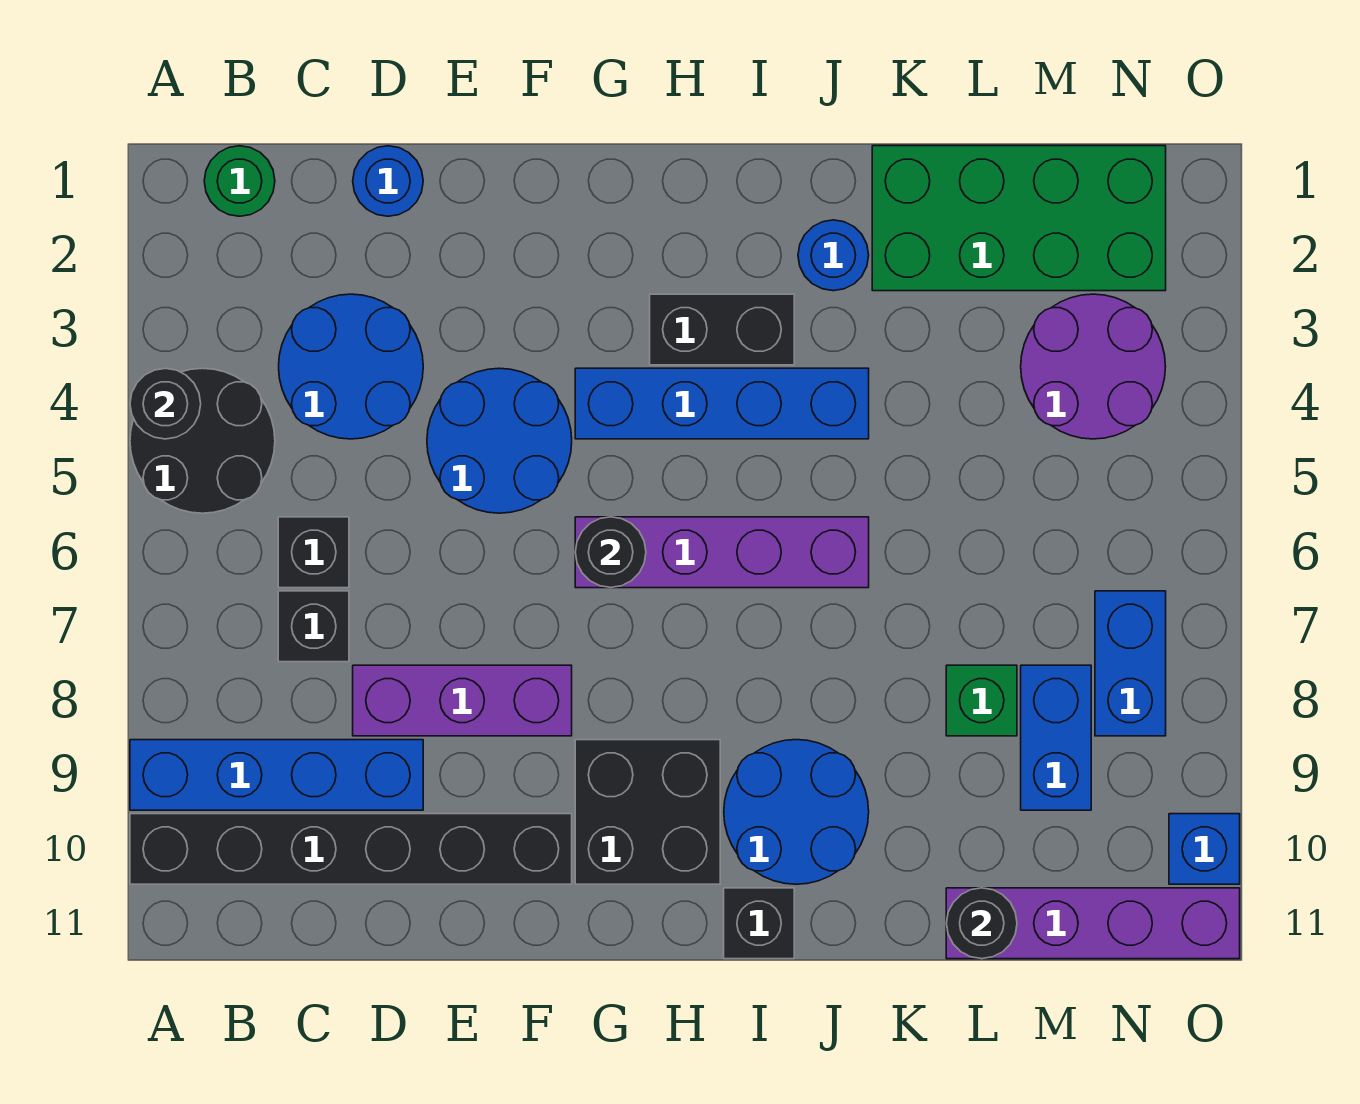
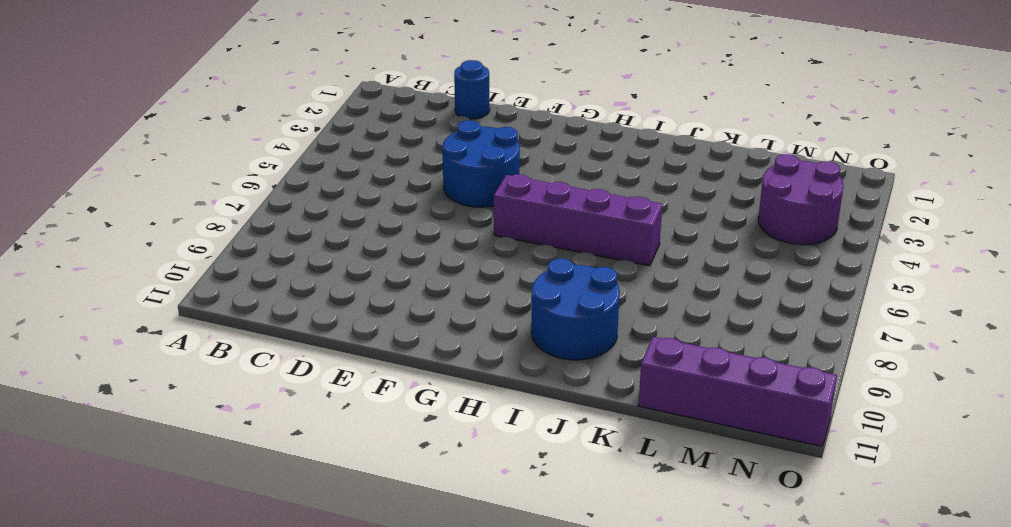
none -> black 2x2 round brick [130,368,275,513]
none -> blue 1x4 brick [130,740,423,810]
none -> black 1x6 brick [130,814,572,884]

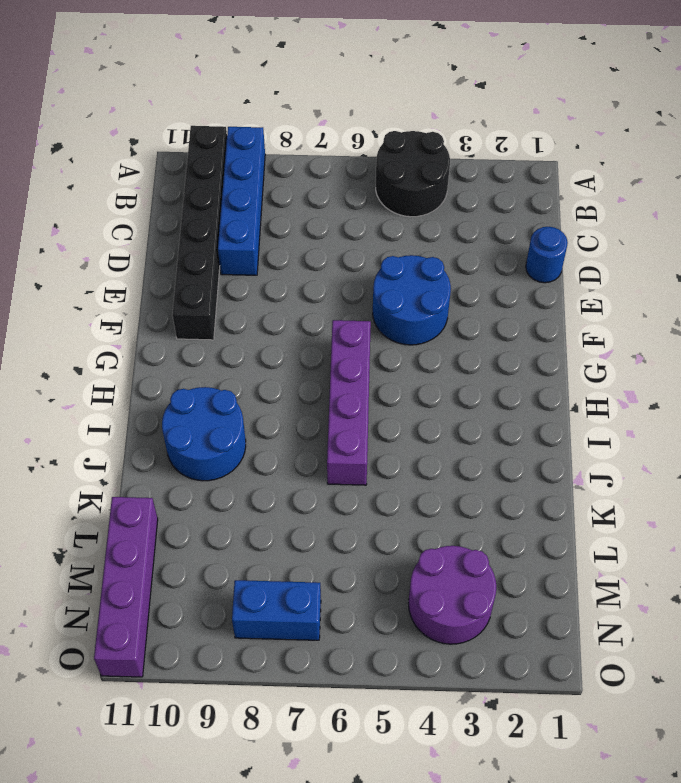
none -> green 1x1 round brick [204,146,275,216]
none -> blue 2x2 round brick [279,294,423,439]
none -> black 1x1 brick [278,517,349,588]

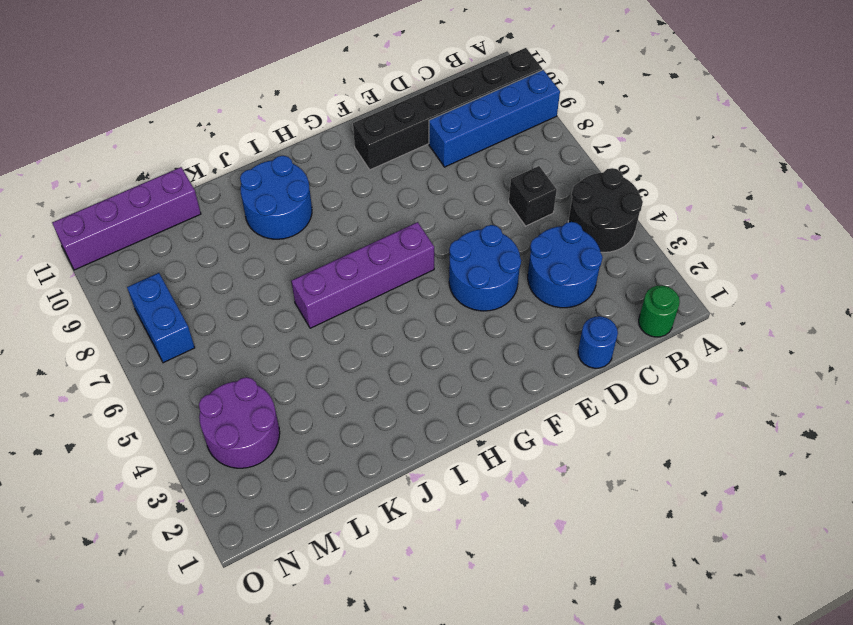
none -> black 1x1 brick [278,591,349,662]
none -> purple 1x3 brick [353,665,572,736]
none -> blue 1x4 brick [575,368,869,439]

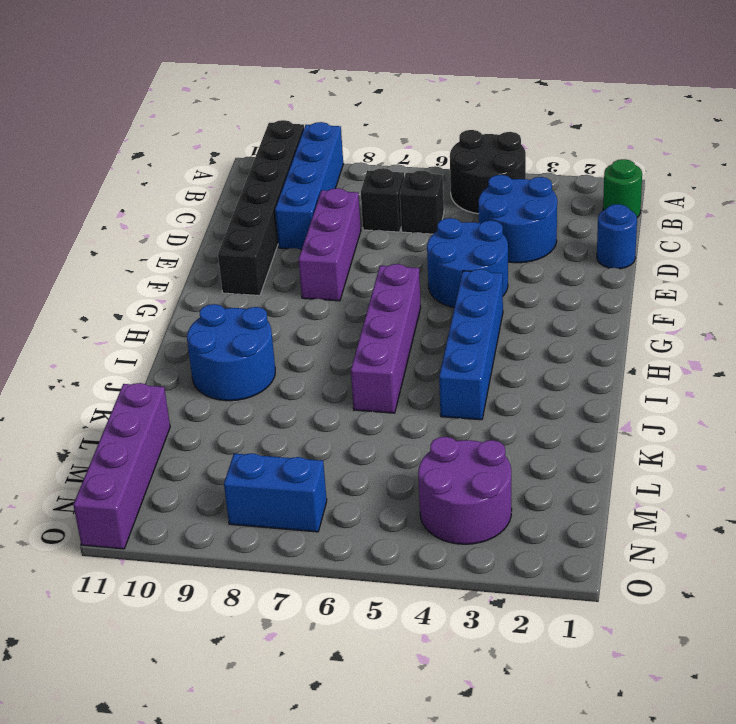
none -> black 2x2 brick [575,740,720,884]
none -> black 1x2 brick [650,294,794,365]
none -> black 1x1 brick [724,888,794,959]

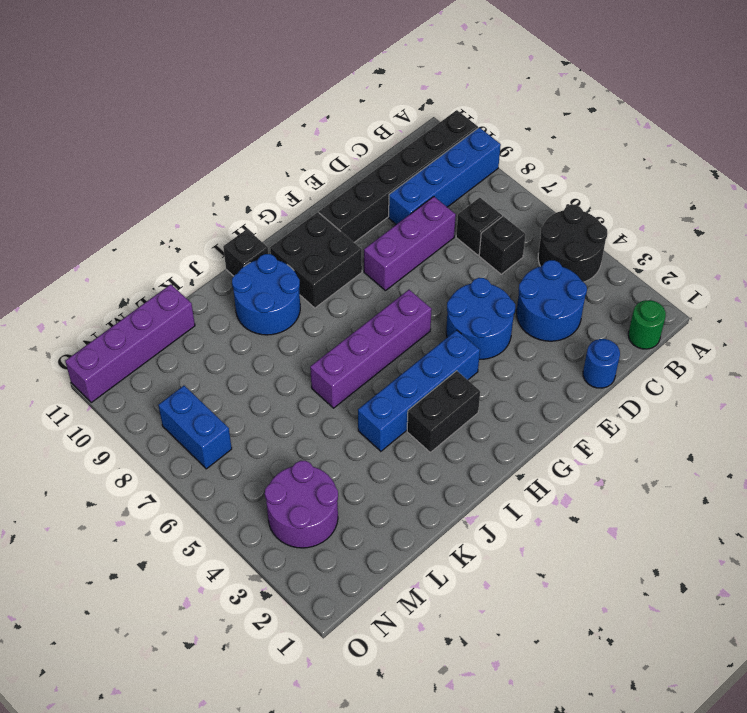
none -> blue 1x1 round brick [798,220,869,291]
none -> green 2x4 brick [872,146,1166,291]
none -> green 1x1 brick [946,665,1017,736]

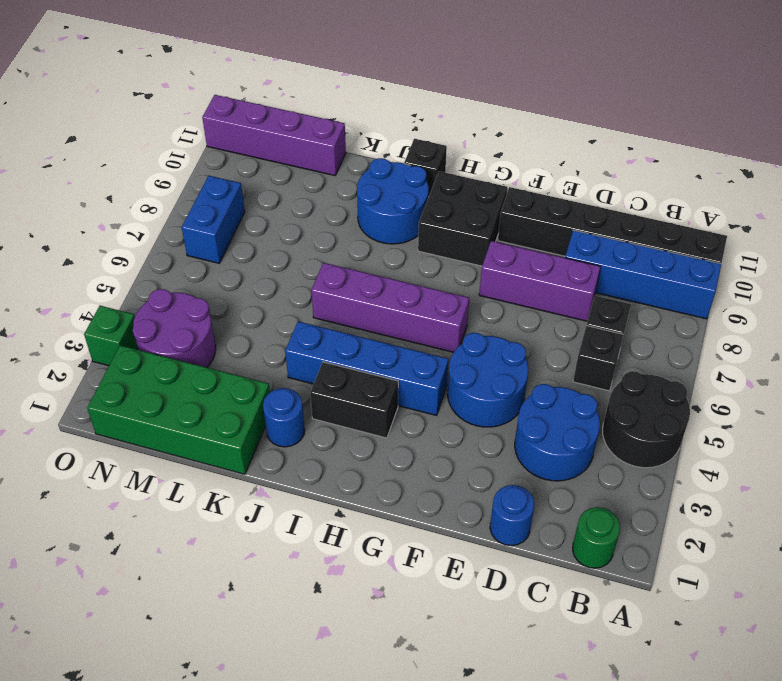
green 1x1 brick [84,306,138,366] -> green 1x1 brick moved to [946,665,1017,736]
none -> blue 1x2 brick [1021,665,1091,810]
none -> blue 1x1 brick [1169,814,1240,884]
none -> black 1x1 round brick [130,368,201,439]

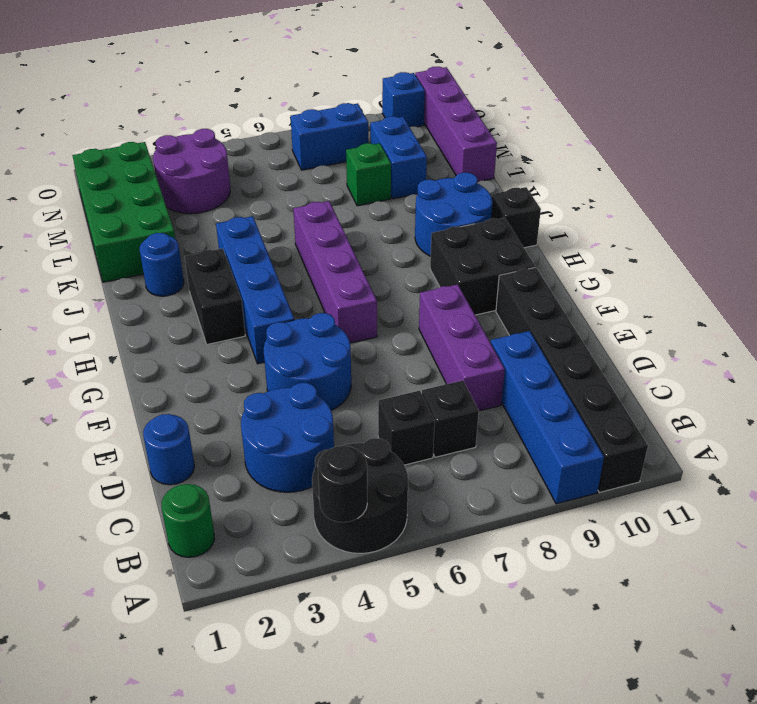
blue 1x2 brick [370,116,427,199] -> blue 1x2 brick turned to [1021,665,1091,810]
none -> black 1x1 round brick [575,517,646,588]
none -> black 1x1 round brick [946,888,1017,959]

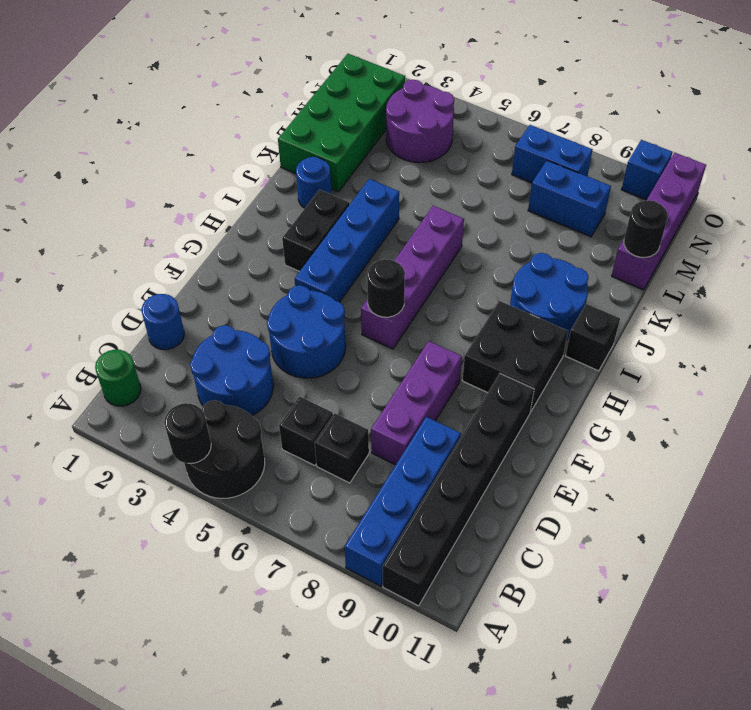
none -> green 1x1 brick [946,665,1017,736]

